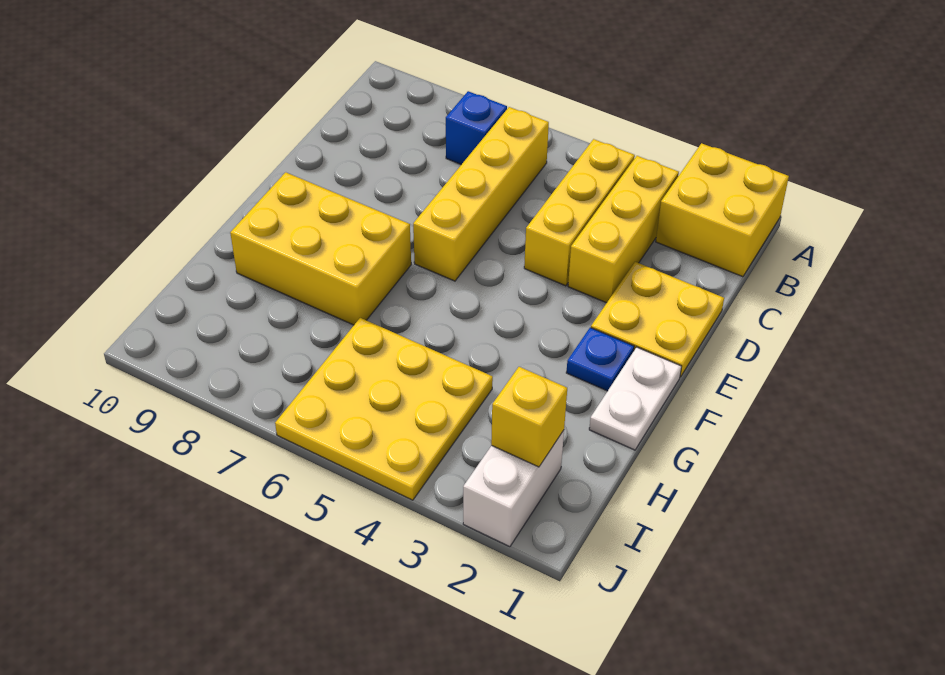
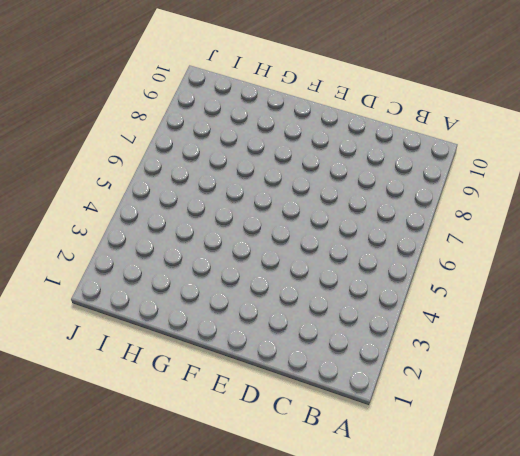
none -> yellow 2x2 brick [656,143,789,277]
none -> yellow 1x3 brick [568,156,679,303]
none -> yellow 1x3 brick [524,139,635,286]

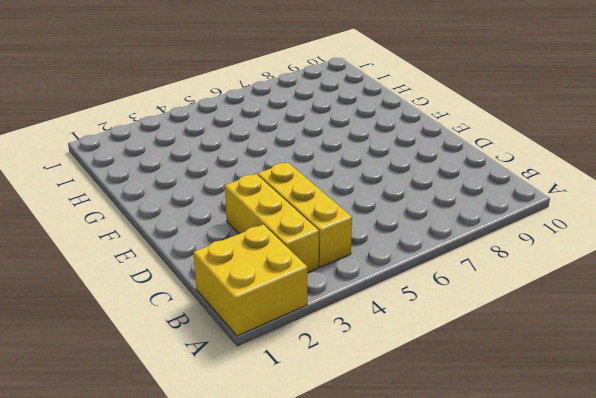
none -> yellow 1x4 brick [413,107,549,281]
none -> blue 1x1 brick [446,91,507,165]
none -> yellow 2x2 plate [591,262,724,377]

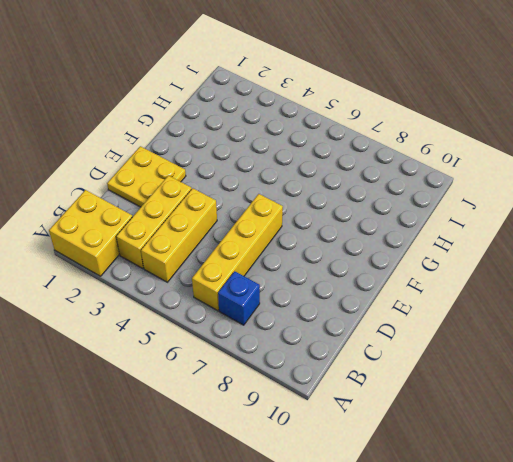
none -> white 1x2 plate [589,347,682,450]
none -> blue 1x1 plate [566,328,634,391]
none -> yellow 2x3 brick [230,172,411,325]

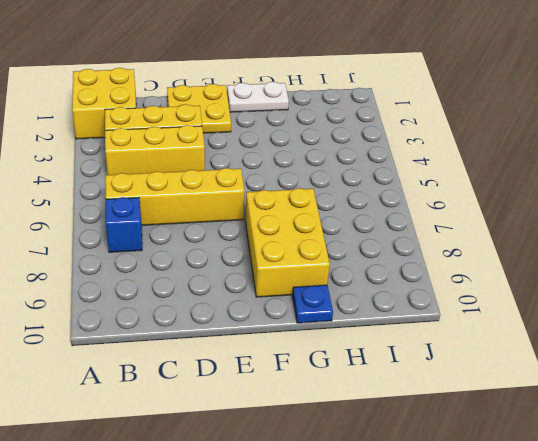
blue 1x1 plate [292,285,333,323] -> blue 1x1 plate moved to [566,328,634,391]
none -> yellow 3x3 plate [275,318,493,500]
none -> white 1x2 brick [463,430,564,547]
none -> yellow 1x1 brick [491,367,567,467]

